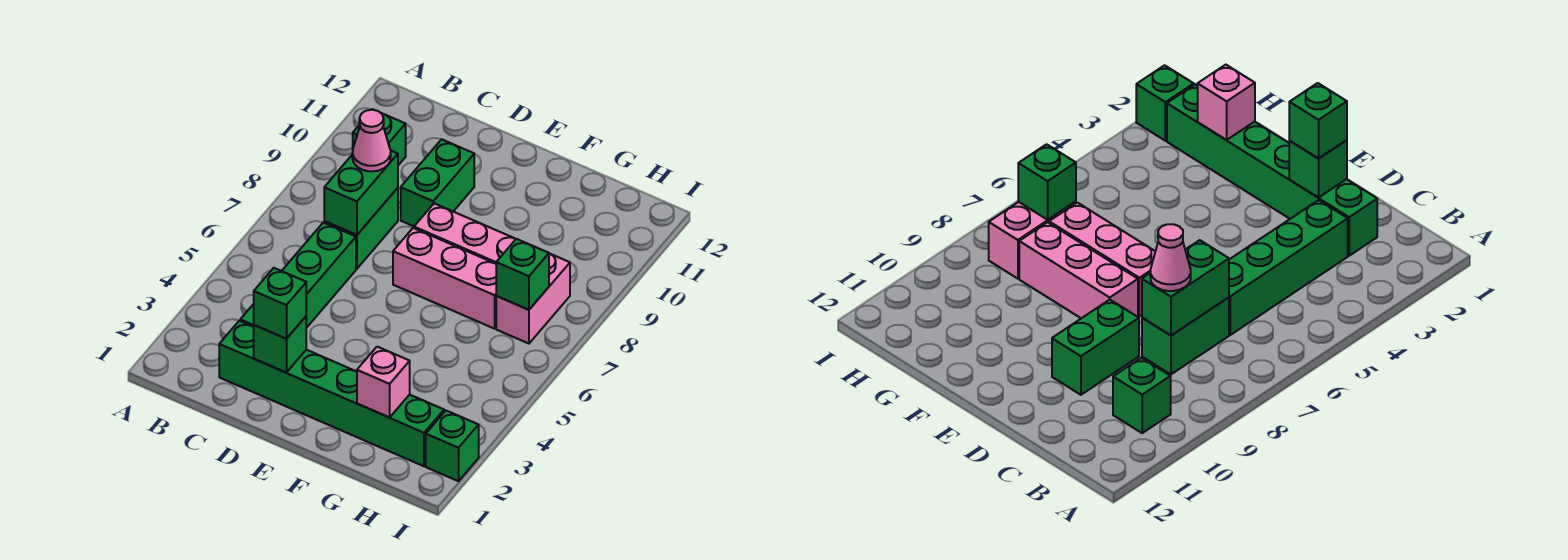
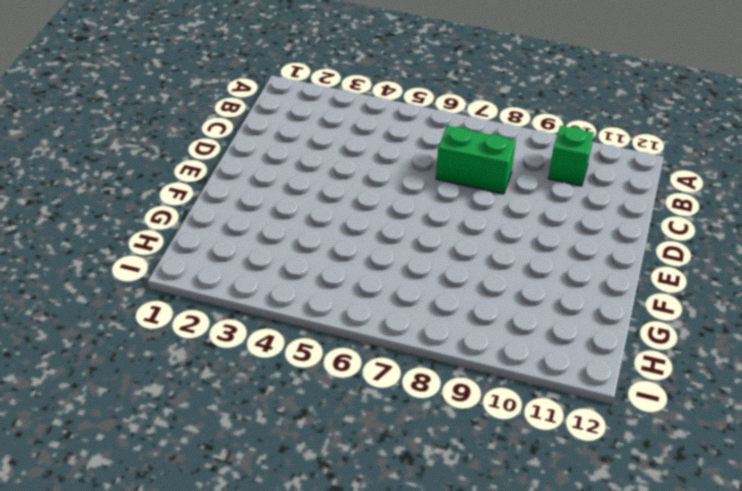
none -> green 1x6 brick [219,321,444,466]
none -> green 1x4 brick [240,223,356,328]
none -> green 1x2 brick [401,139,474,226]

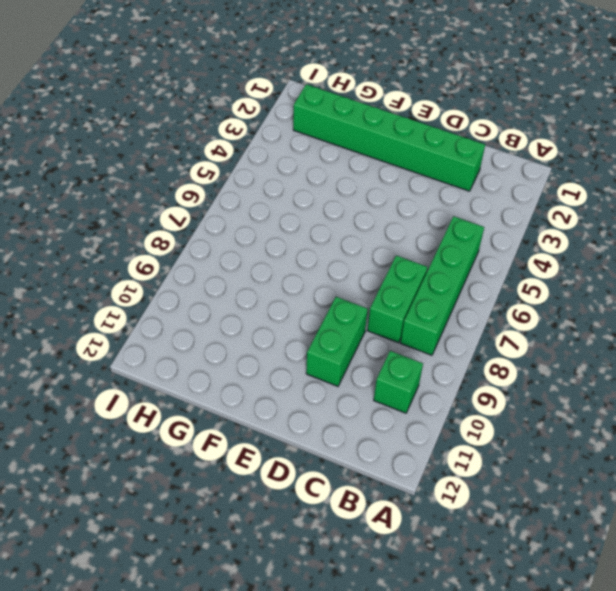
green 1x4 brick [400,216,484,355] -> green 1x4 brick moved to [240,223,356,328]
none -> pink 1x3 brick [393,228,496,329]
none -> pink 1x3 brick [414,203,516,264]
none -> pink 1x2 brick [496,253,570,344]

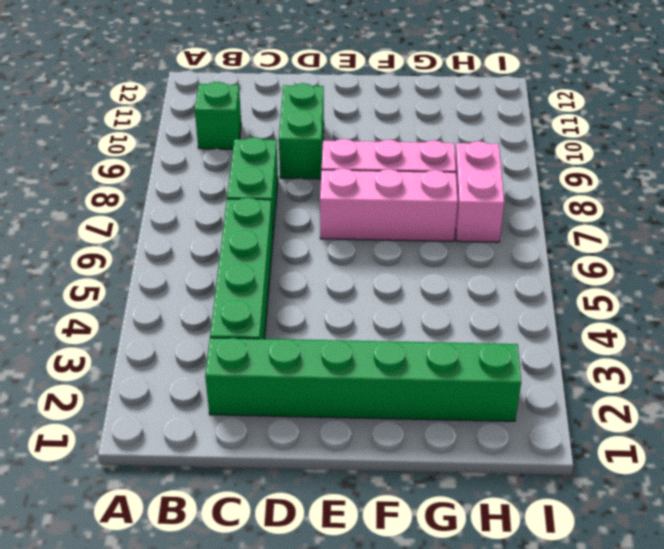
none -> green 1x1 brick [426,411,479,481]
none -> green 1x2 brick [324,151,398,235]
none -> green 1x1 brick [254,317,306,373]

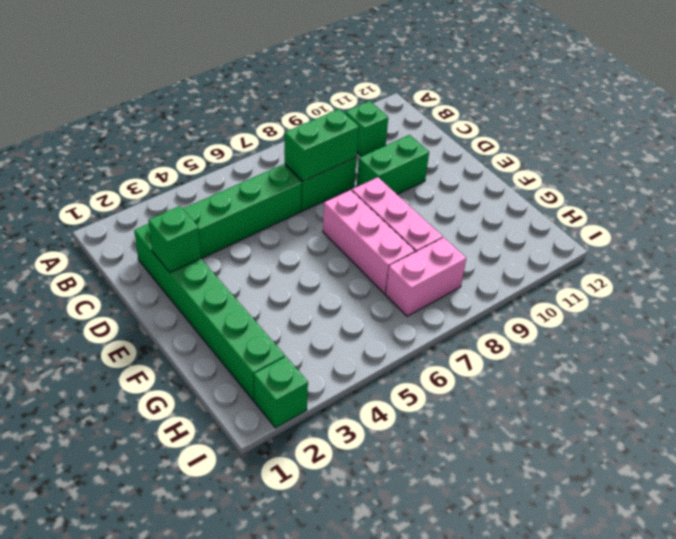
none -> pink 1x1 brick [357,347,410,417]
none -> green 1x1 brick [496,239,549,310]
none -> pink 1x1 cone [352,110,391,171]

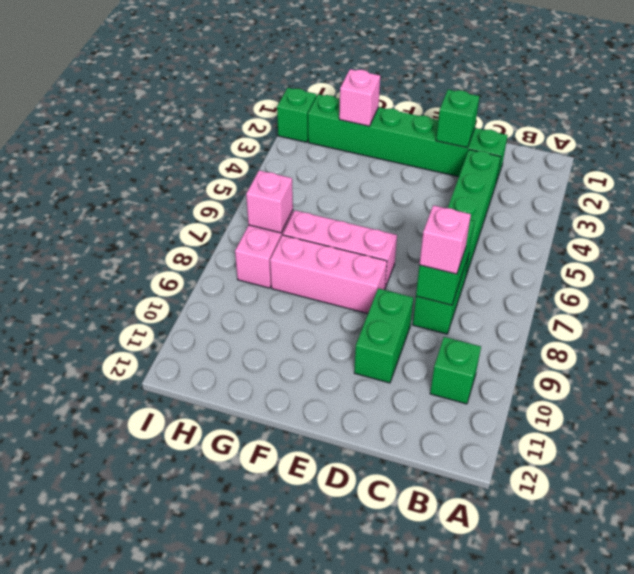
pink 1x1 brick [419,205,471,274] -> pink 1x1 cone [352,110,391,171]
pink 1x1 brick [246,170,293,233] -> green 1x1 brick [496,239,549,310]
none -> green 1x1 brick [254,268,306,339]

